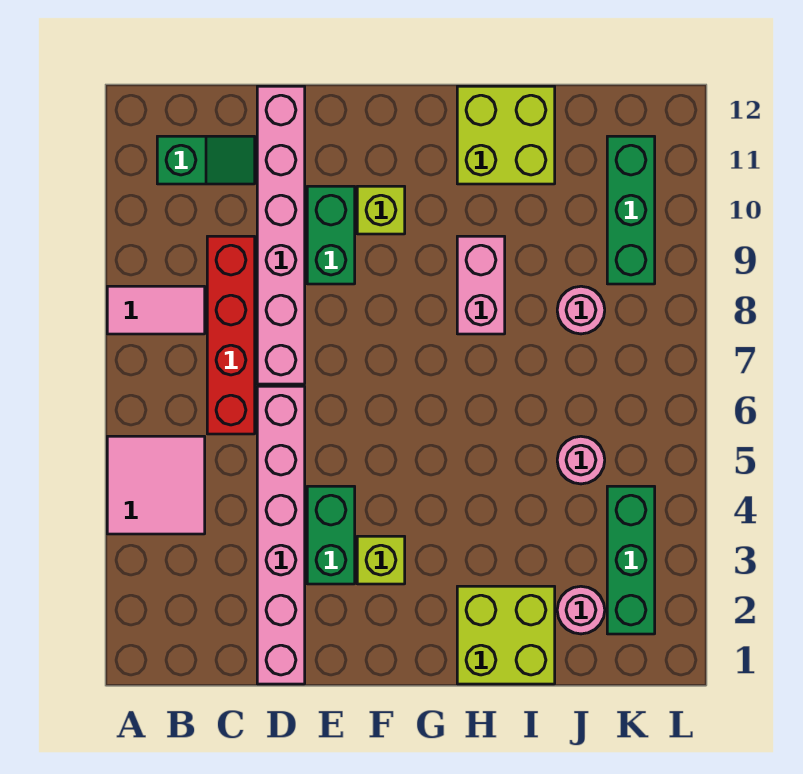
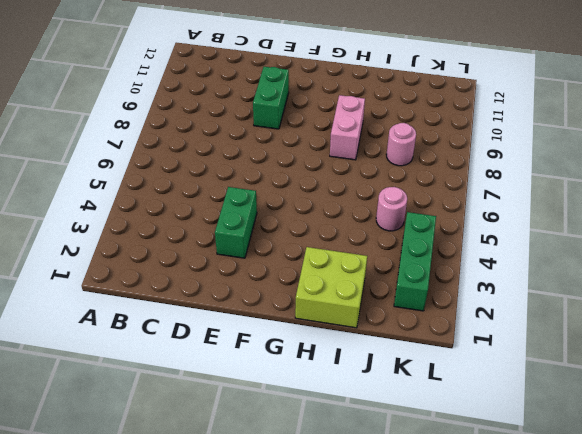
none -> pink 2x2 tile [107,436,205,534]
none -> pink 1x2 tile [107,286,205,334]
none -> green 1x2 slope [157,136,255,184]

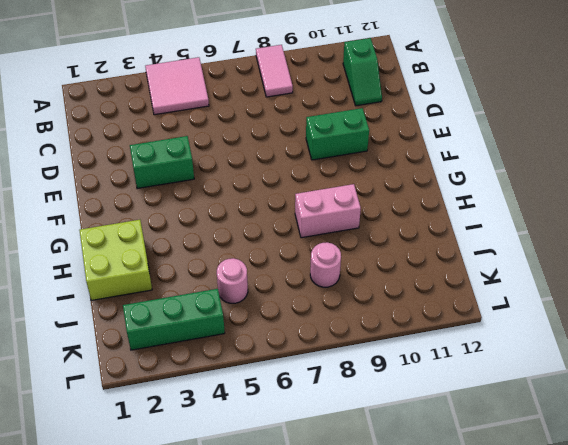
none -> red 1x4 brick [207,236,255,434]
none -> pink 1x6 brick [257,386,305,684]
none -> pink 1x6 brick [257,86,305,384]

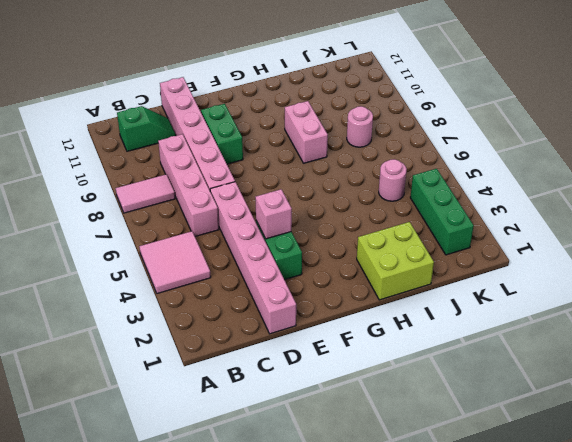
pink 1x4 brick [158,134,219,237] -> red 1x4 brick [207,236,255,434]
pink 1x1 brick [255,189,292,239] -> none
none -> lime 1x1 brick [357,536,405,584]
none -> lime 1x1 brick [357,186,405,234]
none -> lime 2x2 brick [457,86,555,184]

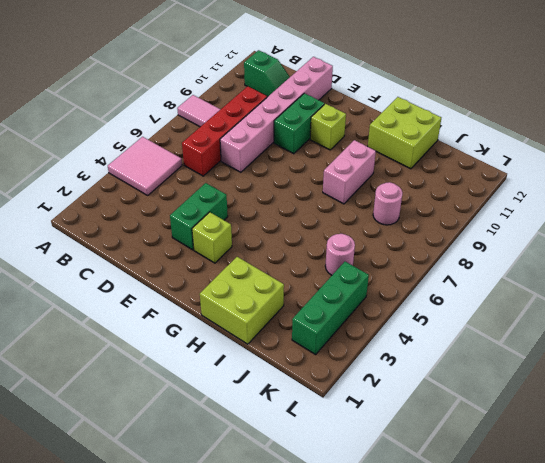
none -> pink 1x6 brick [257,386,305,684]
none -> pink 1x1 round brick [557,586,605,634]
none -> green 1x3 brick [607,136,655,284]

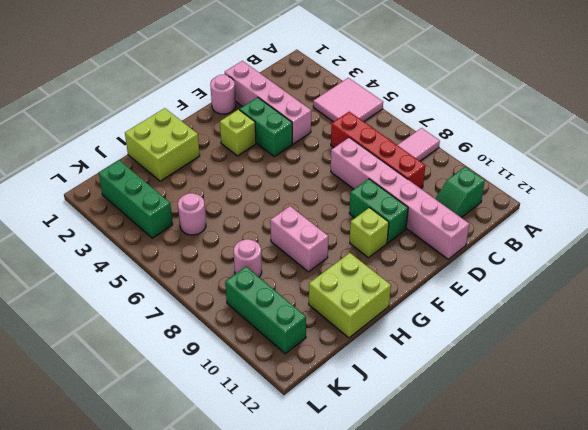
pink 1x4 brick [225,61,311,144] -> pink 1x6 brick [257,386,305,684]
pink 1x1 round brick [210,75,236,114] -> pink 1x1 round brick moved to [557,586,605,634]

